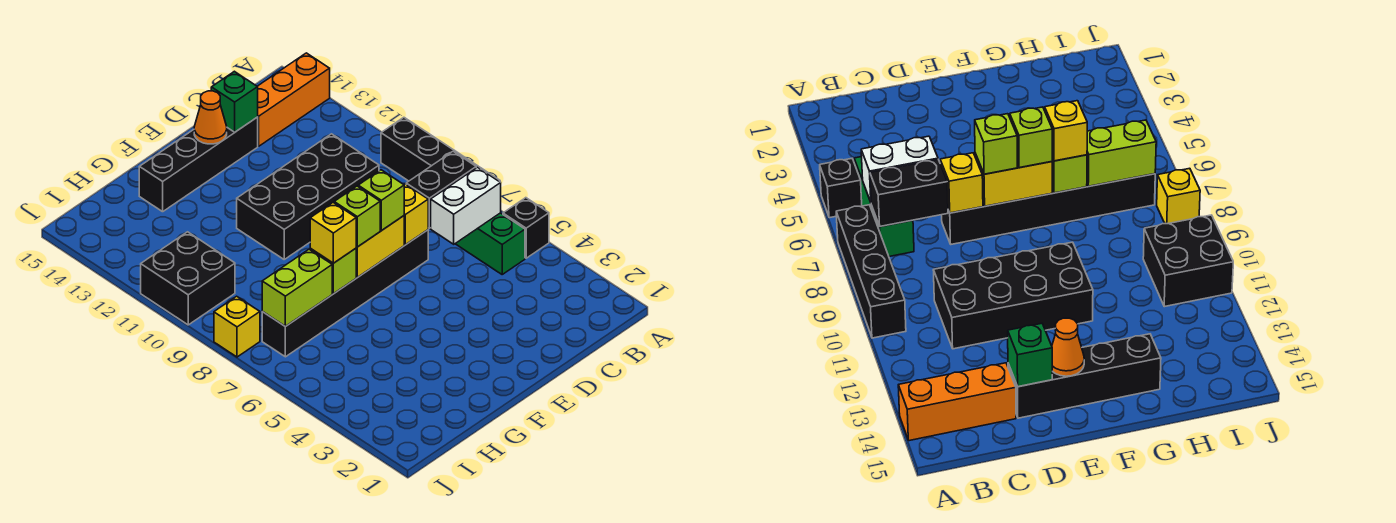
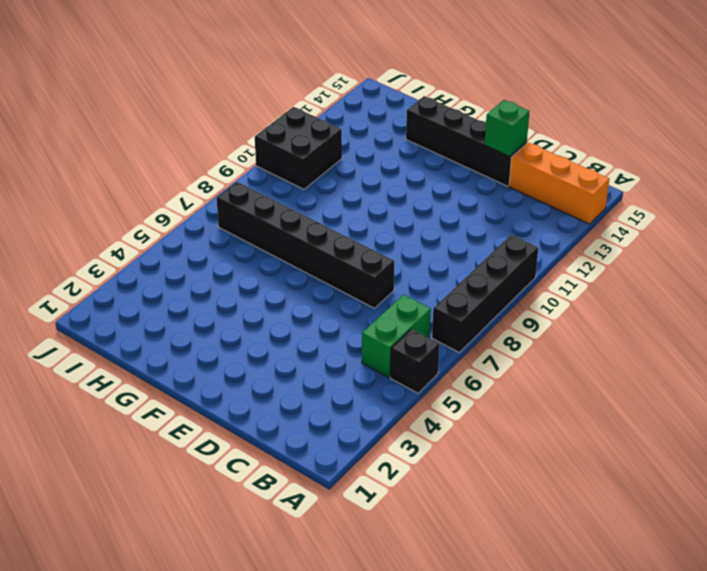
green 1x2 brick [362,295,431,378] -> green 1x3 brick [455,213,525,274]
none -> black 2x4 brick [237,134,379,259]
none -> yellow 1x1 brick [214,296,260,357]
none -> white 1x2 brick [431,167,501,244]

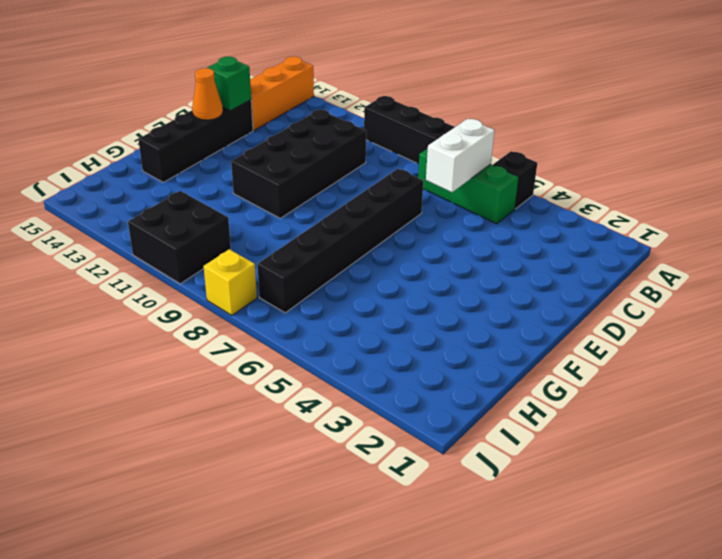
none -> black 1x2 brick [406,151,476,228]
none -> yellow 1x1 brick [404,184,428,245]
none -> yellow 1x2 brick [356,216,404,277]

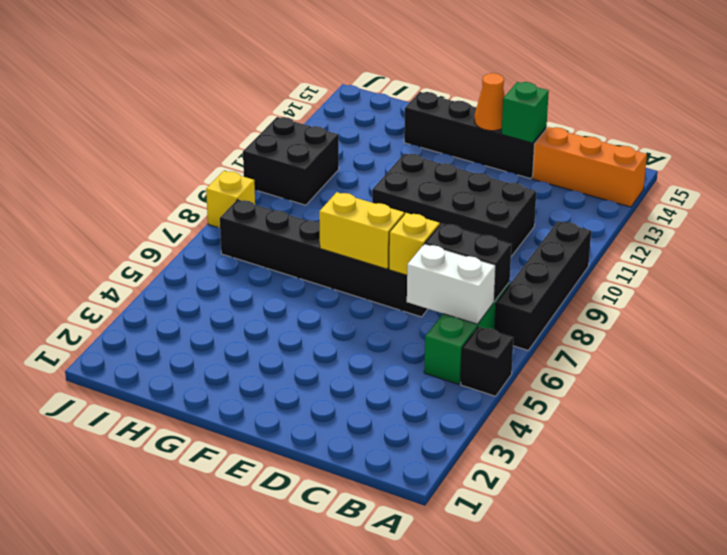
none -> lime 1x1 brick [310,248,356,294]
none -> lime 1x2 brick [262,249,332,326]
none -> lime 1x1 brick [358,170,404,231]

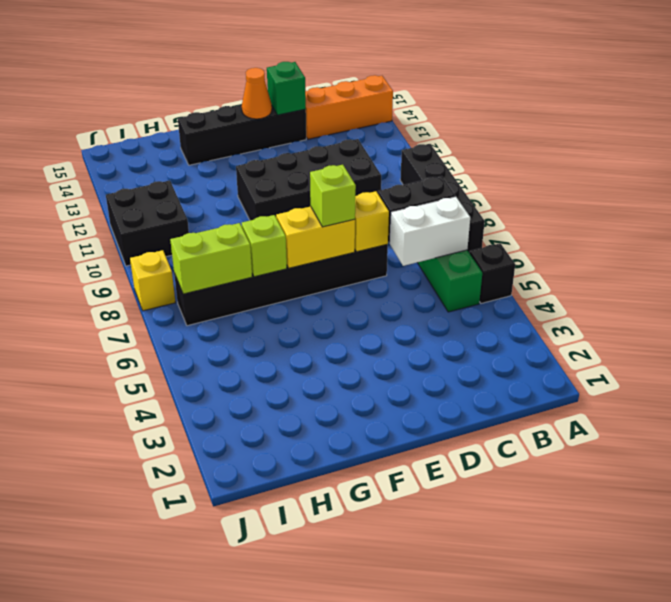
none -> lime 1x1 brick [334,186,380,247]
none -> yellow 1x1 brick [310,203,356,263]

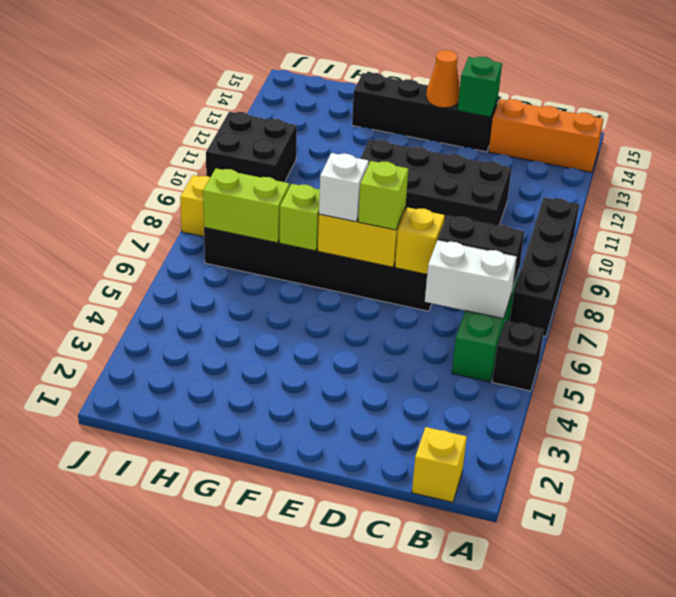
yellow 1x1 brick [412,427,467,502] -> yellow 1x1 brick moved to [310,203,356,263]
white 1x1 brick [319,153,369,222] -> lime 1x1 brick [334,186,380,247]

